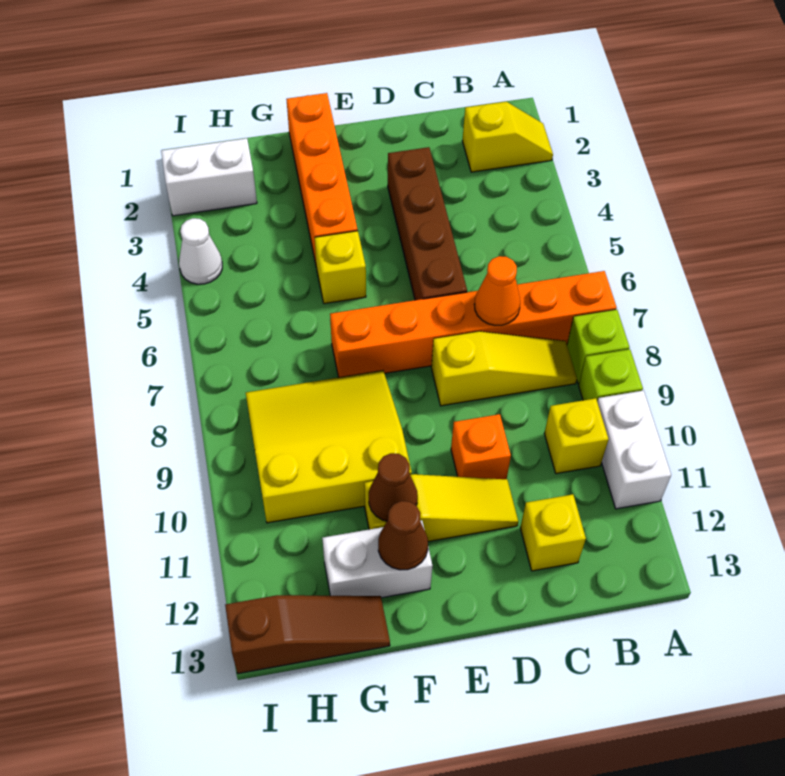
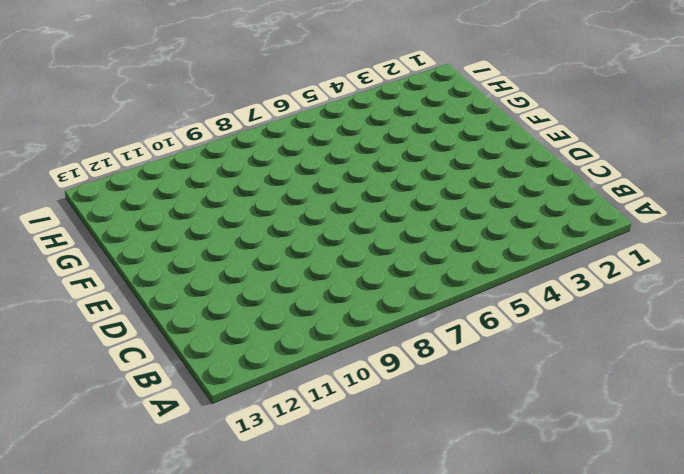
none -> yellow 1x2 slope [462,102,553,172]
none -> orange 1x6 brick [330,271,617,378]
none -> lime 1x1 brick [567,310,629,383]

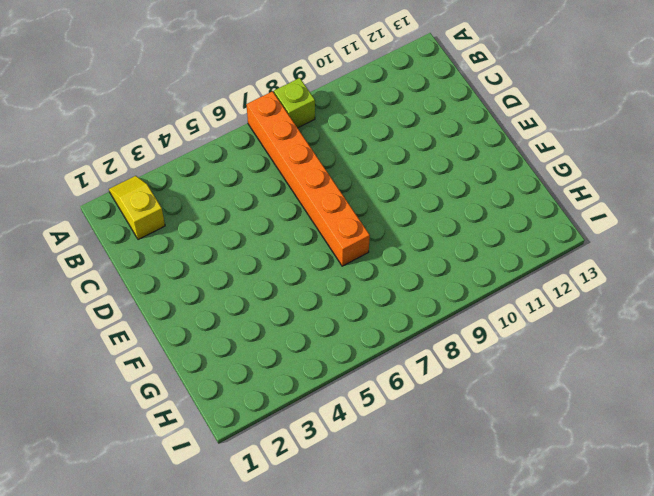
none -> lime 1x1 brick [578,349,643,401]
none -> white 1x2 brick [597,391,671,509]
none -> yellow 1x3 slope [431,331,577,406]

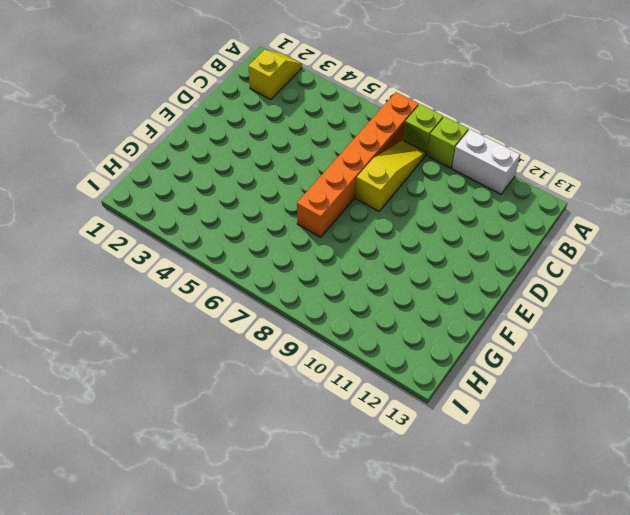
none -> yellow 1x1 brick [544,398,608,474]
none -> yellow 1x1 brick [520,494,586,571]
none -> brown 1x4 brick [388,147,467,300]

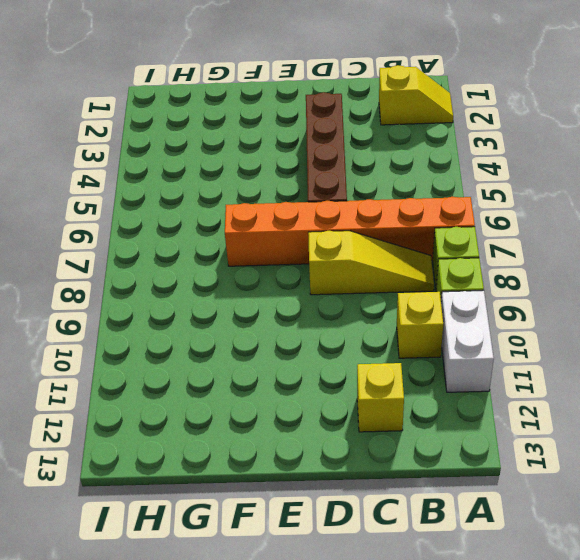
none -> orange 1x1 brick [451,414,511,479]
none -> yellow 1x3 slope [364,474,518,542]
none -> orange 1x4 brick [286,93,358,263]

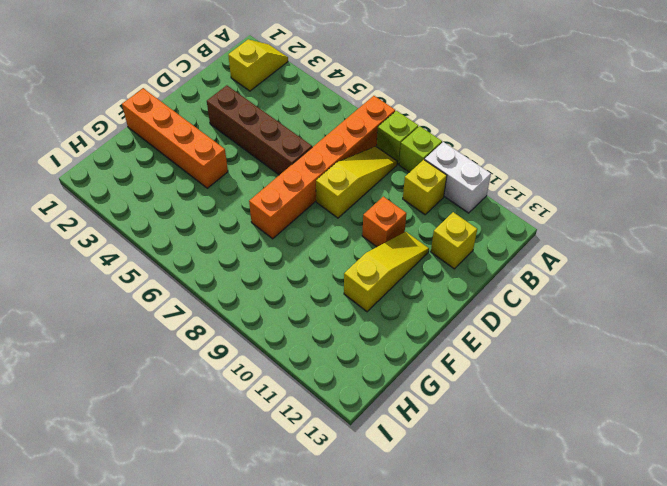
none -> yellow 1x1 brick [315,231,366,304]
none -> yellow 3x3 slope [246,371,412,523]
none -> white 1x2 brick [322,520,432,598]

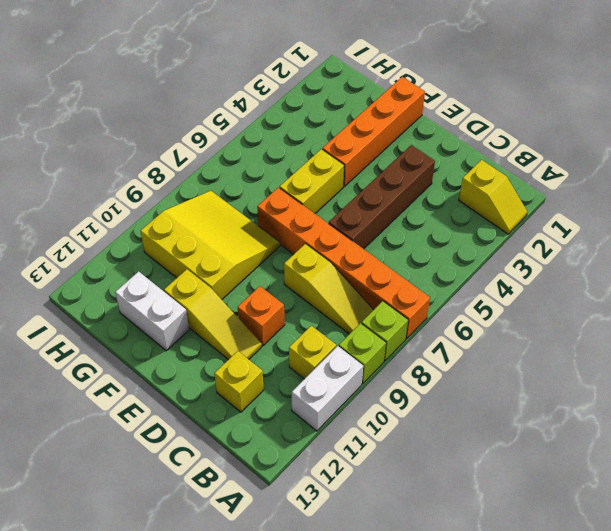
yellow 1x2 brick [280,149,344,213] -> yellow 1x1 brick [315,231,366,304]
none -> brown 1x3 slope [225,595,390,674]
none -> white 1x2 brick [161,138,257,216]
none -> white 1x1 cone [179,218,222,284]

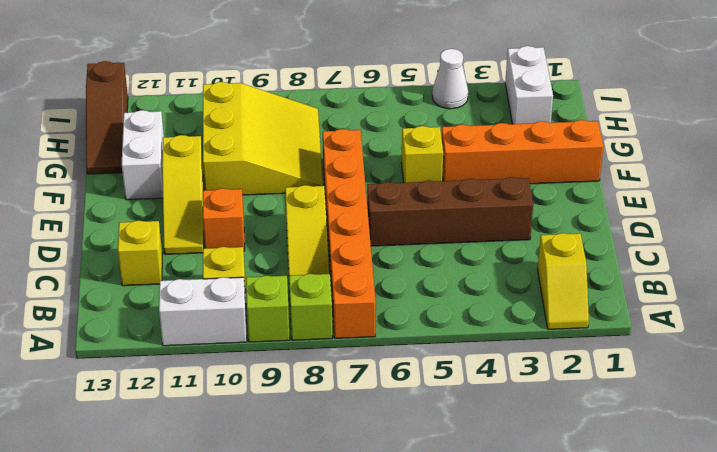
none -> orange 1x1 cone [474,256,520,326]
none -> brown 1x1 cone [369,453,418,521]
none -> brown 1x1 cone [378,501,428,570]

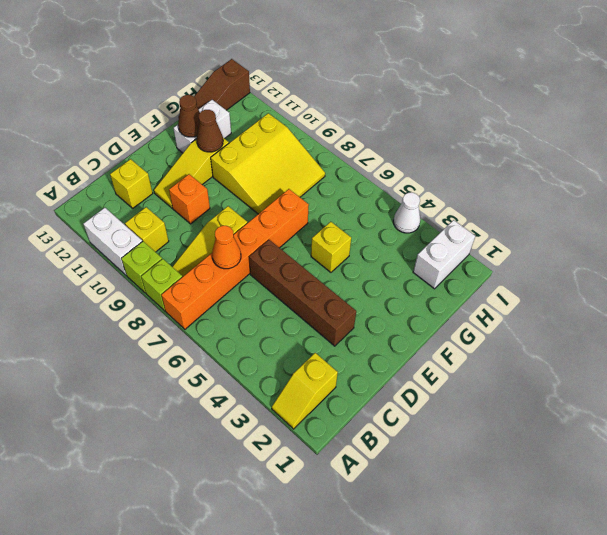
none -> orange 1x4 brick [286,93,358,263]

